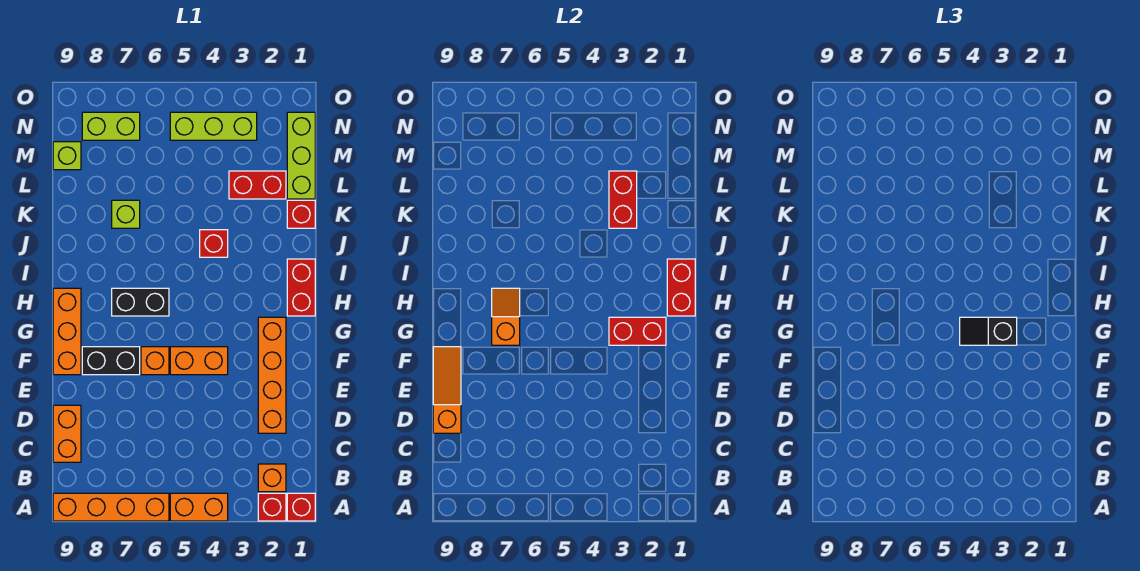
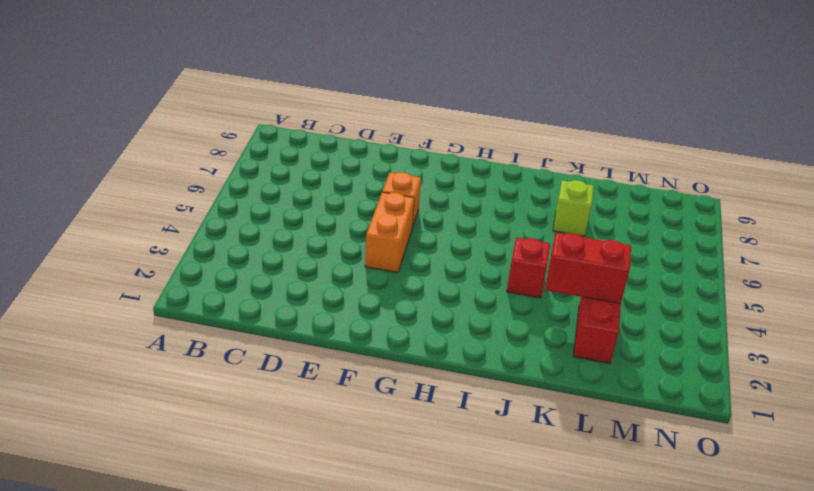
none -> red 1x1 brick [287,493,315,521]
none -> red 1x1 brick [258,493,286,521]
none -> orange 1x2 brick [170,493,228,521]

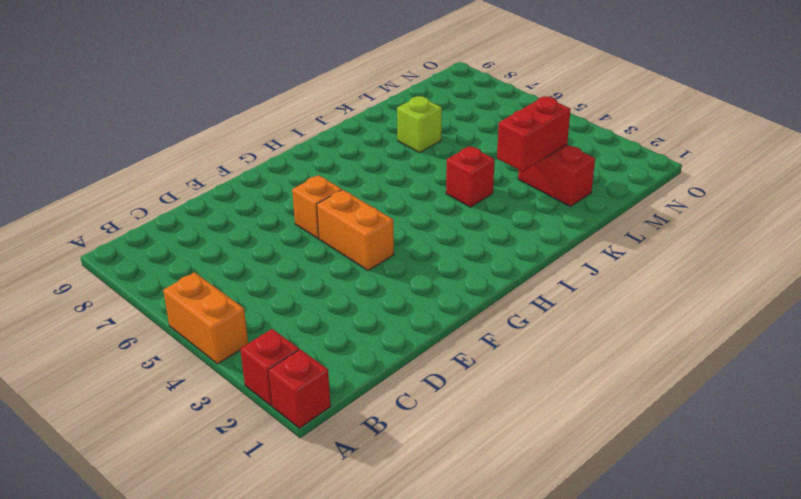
none -> orange 1x4 brick [53,493,169,521]
none -> orange 1x1 brick [258,464,286,492]
none -> orange 1x2 brick [53,405,81,462]

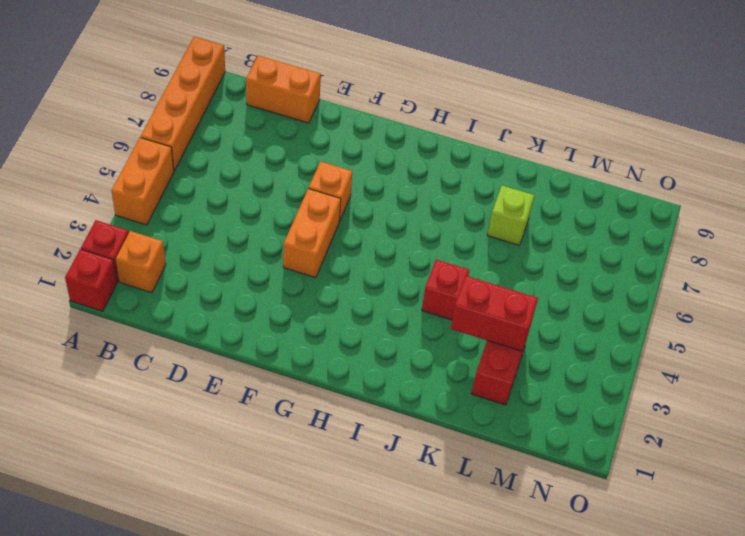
none -> orange 1x4 brick [258,317,286,433]
none -> black 1x2 brick [82,347,140,375]
none -> orange 1x3 brick [53,288,81,375]

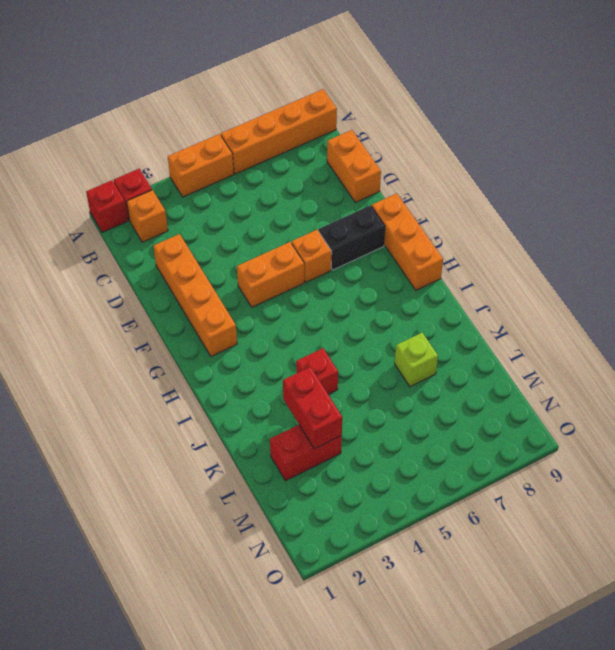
none -> red 1x2 brick [287,259,315,316]
none -> black 1x2 brick [112,288,169,316]
none -> red 1x1 brick [287,200,315,228]

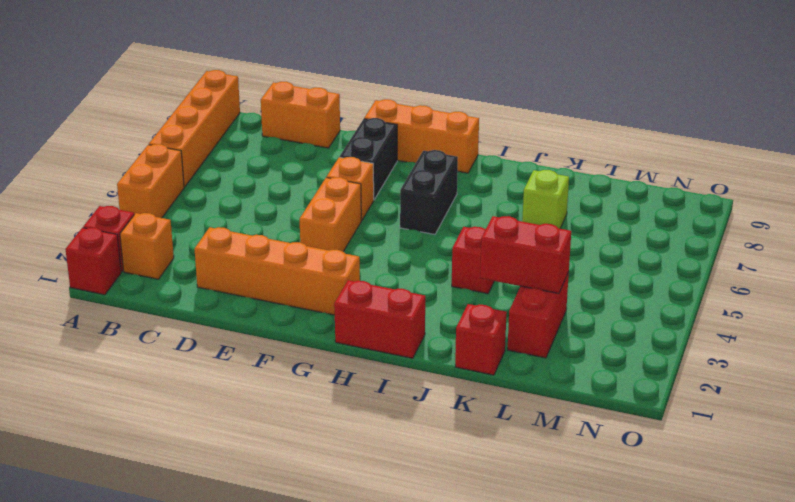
none -> lime 1x3 brick [287,112,315,199]
none -> lime 1x1 brick [53,142,81,170]
none -> lime 1x3 brick [170,112,257,140]

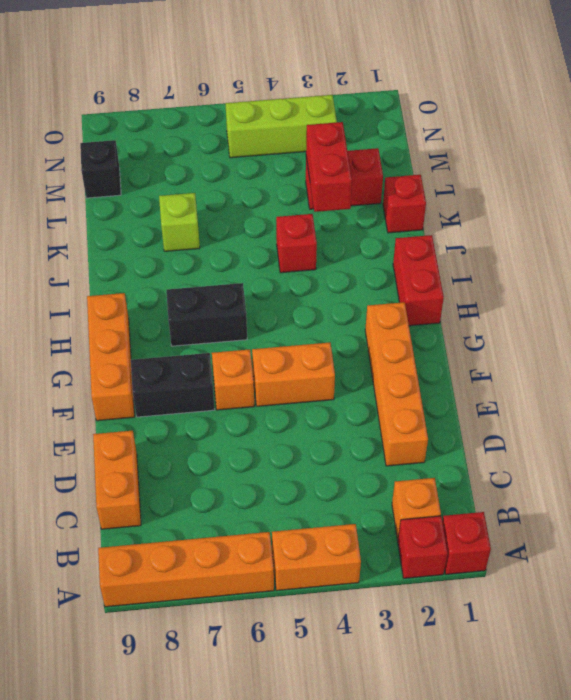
black 1x1 brick [80,140,121,198] -> lime 1x1 brick [53,142,81,170]
none -> lime 1x3 brick [287,112,315,199]
none -> lime 1x2 brick [82,112,140,140]
none -> orange 1x3 slope [433,347,461,433]

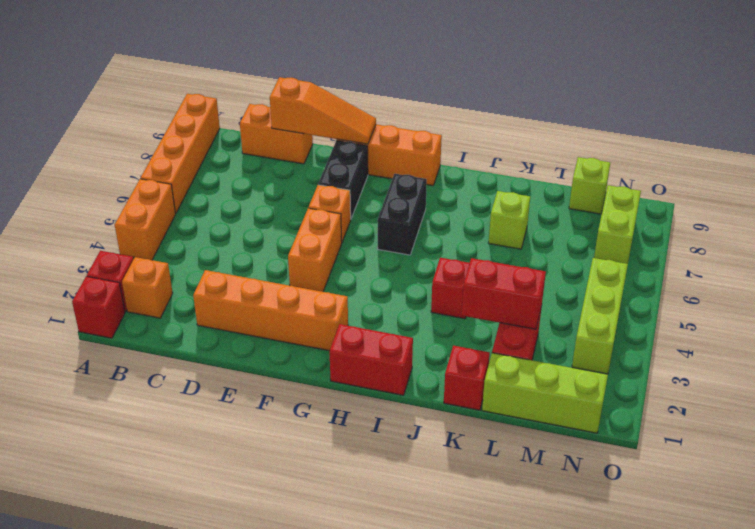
none -> red 1x2 brick [609,317,666,345]
none -> orange 1x2 slope [492,288,520,345]
none -> red 1x2 brick [667,259,695,316]

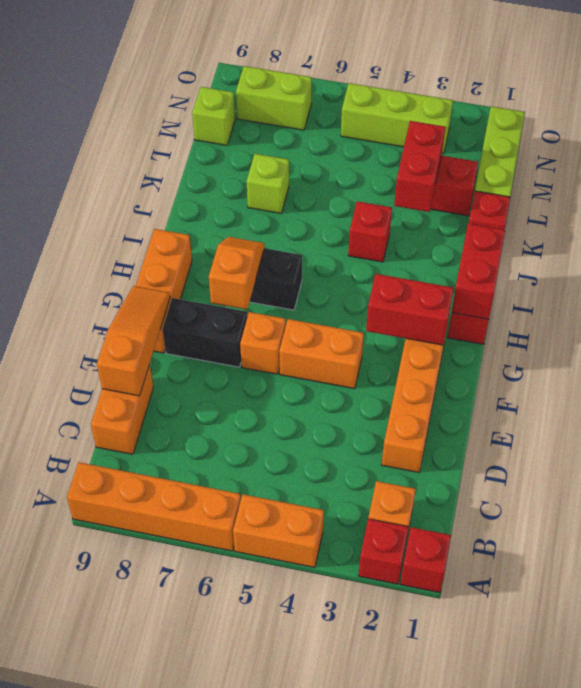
none -> black 1x2 slope [960,317,1017,345]

